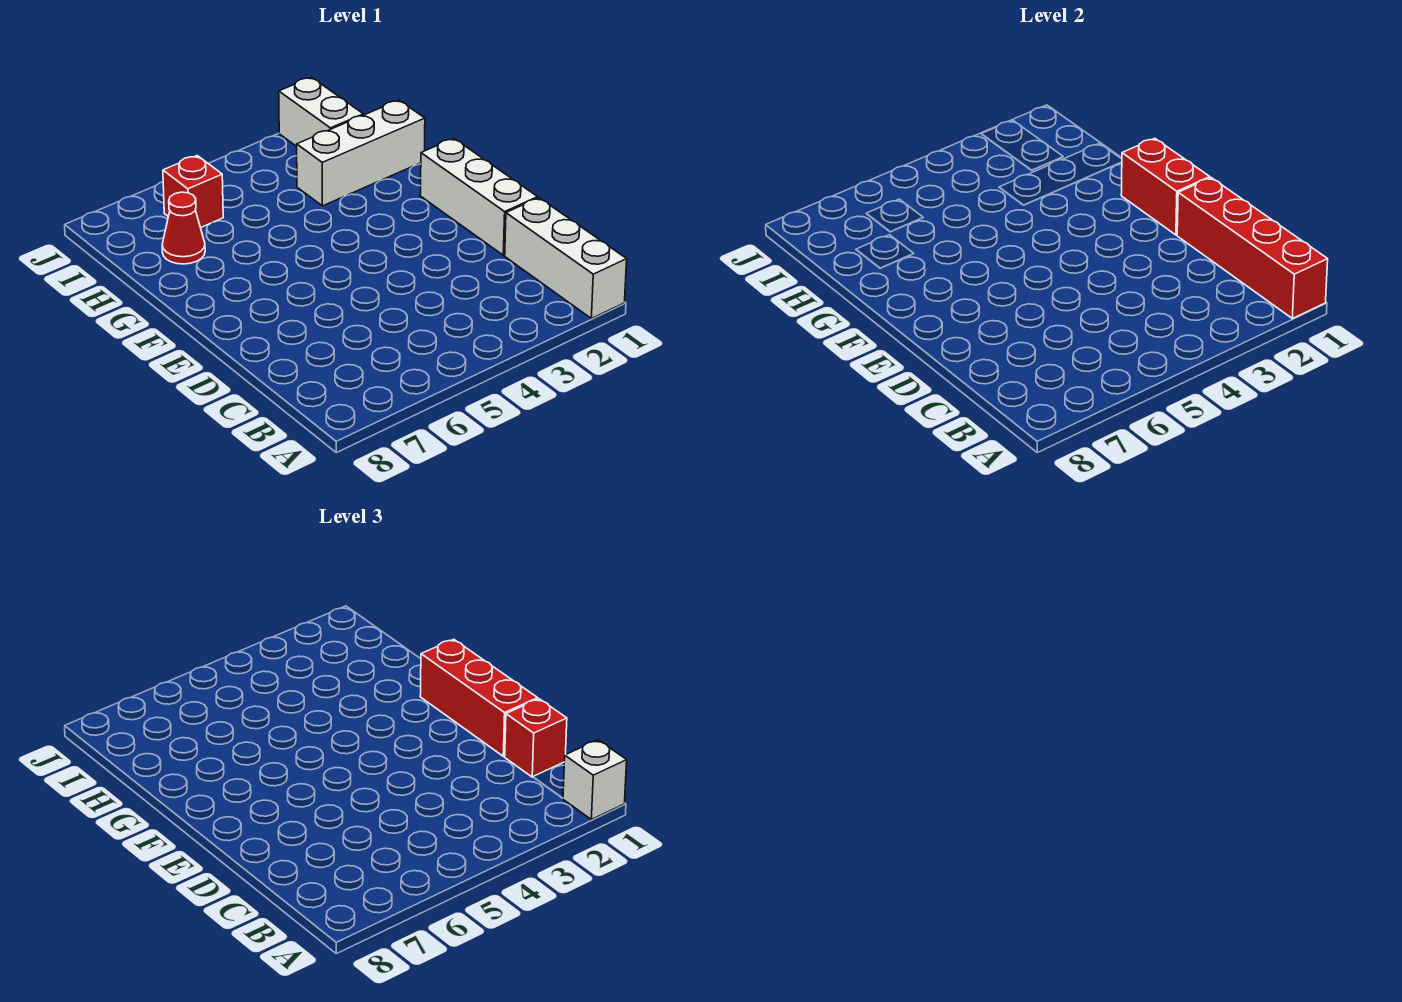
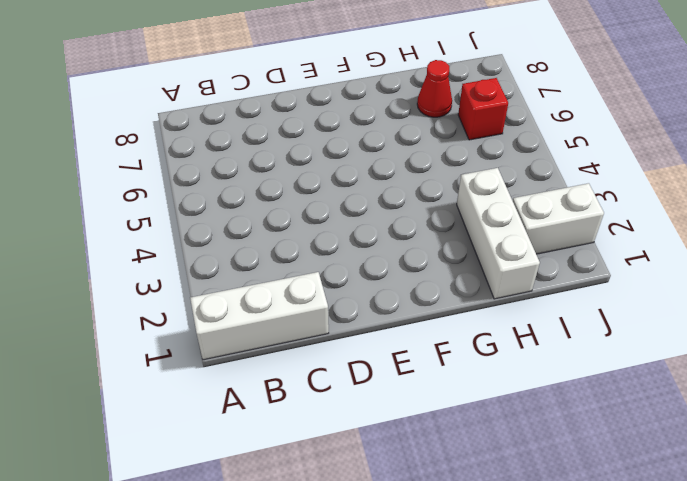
none -> white 1x3 brick [420,138,538,255]
none -> red 1x4 brick [1177,178,1328,319]

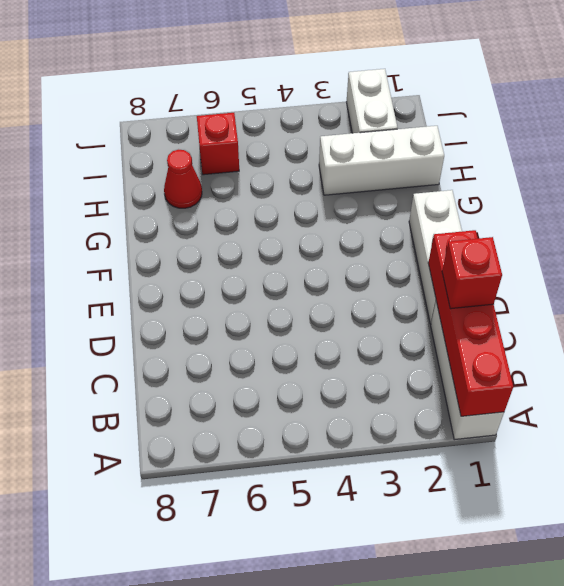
none -> red 1x2 brick [1121,138,1210,235]
none -> white 1x1 brick [563,740,627,820]

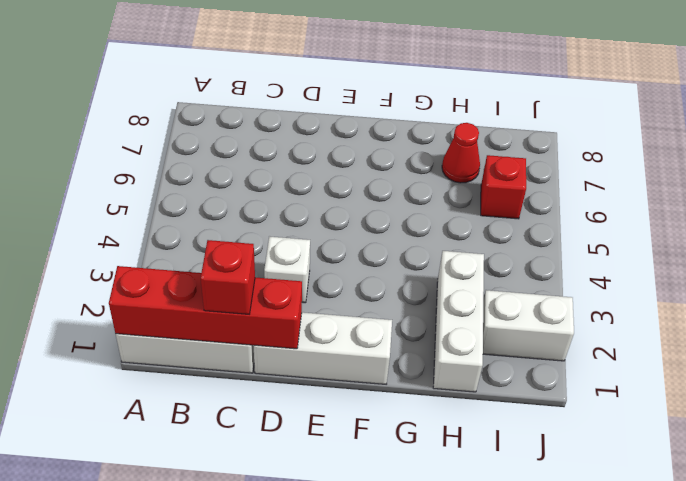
white 1x1 brick [264,236,310,303] -> white 1x1 brick moved to [563,740,627,820]
none -> red 1x2 brick [1121,138,1210,235]
none -> red 1x3 brick [420,639,538,756]

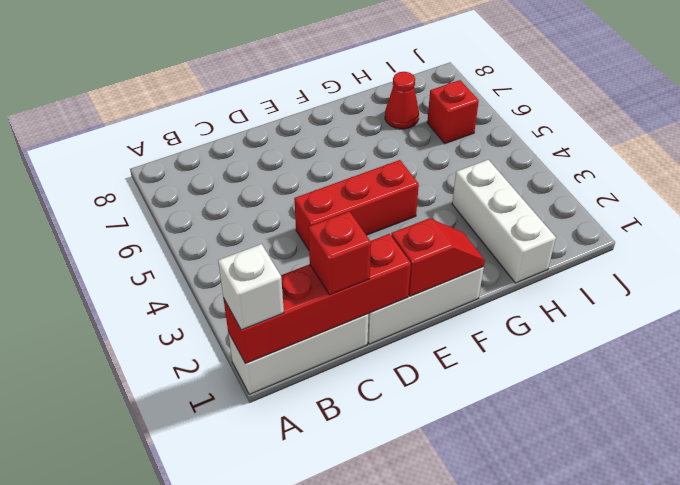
red 1x3 brick [294,160,419,250] -> red 1x3 brick moved to [420,639,538,756]
red 1x2 slope [391,218,485,296] -> red 1x2 brick [1121,138,1210,235]
none -> white 1x2 brick [279,77,363,146]

